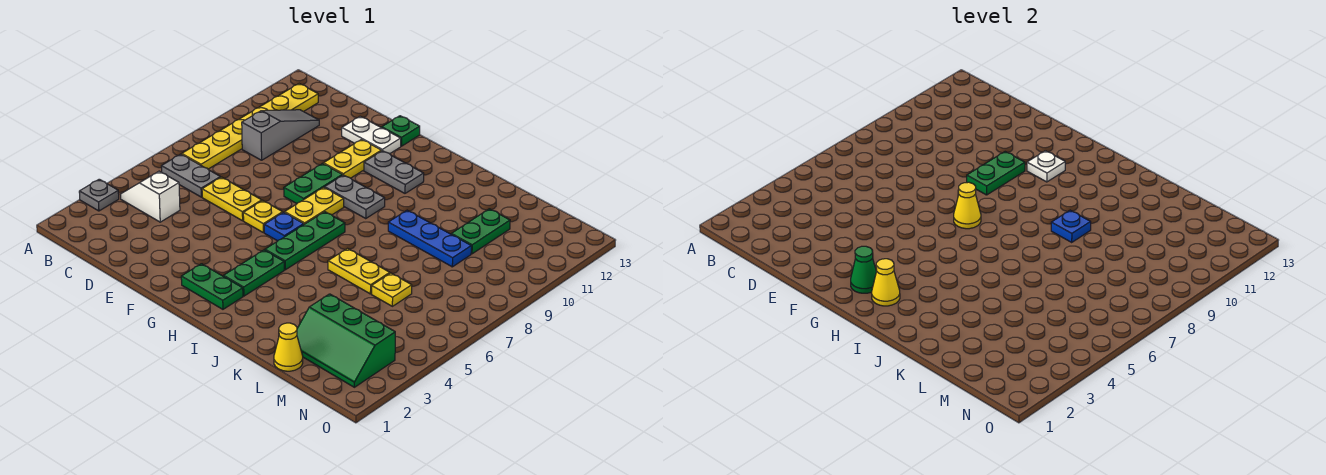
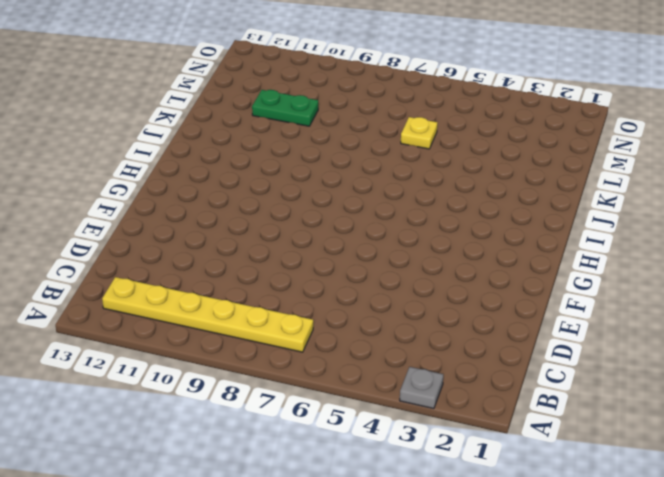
none -> white 1x2 slope [121,171,180,222]
none -> grey 1x2 plate [162,154,220,197]
none -> grey 1x3 slope [242,110,319,160]
none -> yellow 1x2 plate [202,177,262,221]

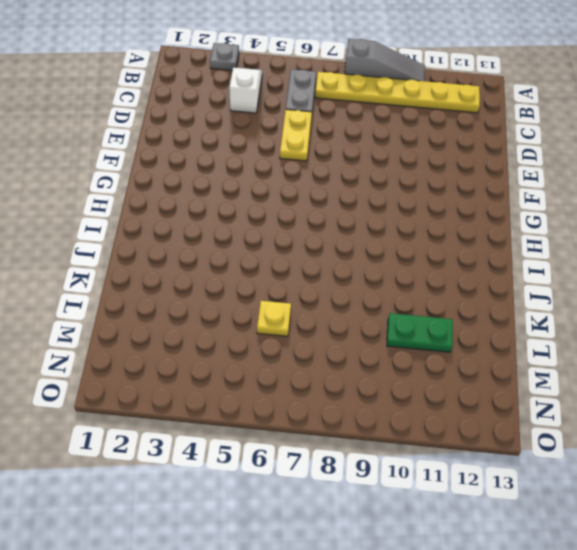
grey 1x3 slope [345,39,425,81] -> grey 1x3 slope moved to [242,110,319,160]
none -> white 1x2 plate [342,116,401,154]
none -> yellow 1x1 plate [243,201,283,233]
none -> green 1x2 plate [284,164,342,204]
none -> yellow 1x2 plate [324,139,381,178]

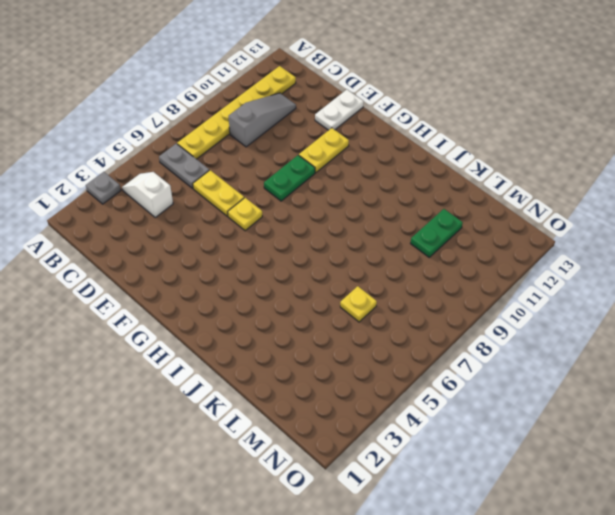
white 1x2 plate [315,90,364,130] -> white 1x2 plate turned to [342,116,401,154]
none -> green 1x1 plate [382,116,420,146]
none -> green 1x2 plate [181,264,243,309]
none -> blue 1x1 plate [264,212,304,241]
none -> yellow 1x2 plate [285,187,344,224]

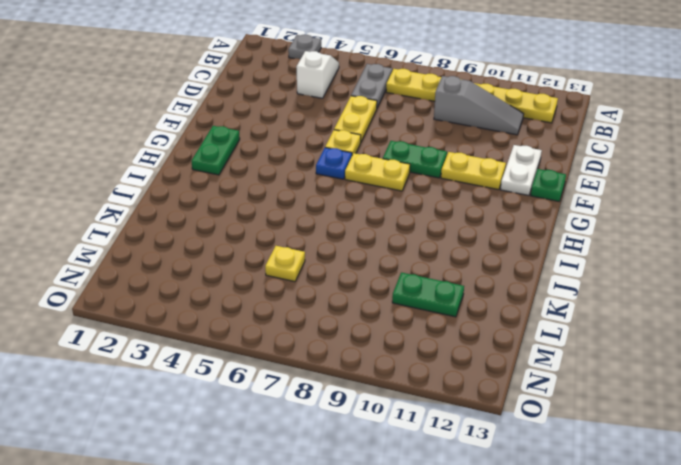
none -> grey 1x2 plate [325,175,385,219]
none -> grey 1x2 plate [364,151,424,193]
none -> green 1x2 plate [224,250,284,296]
none -> green 1x3 plate [265,212,345,270]

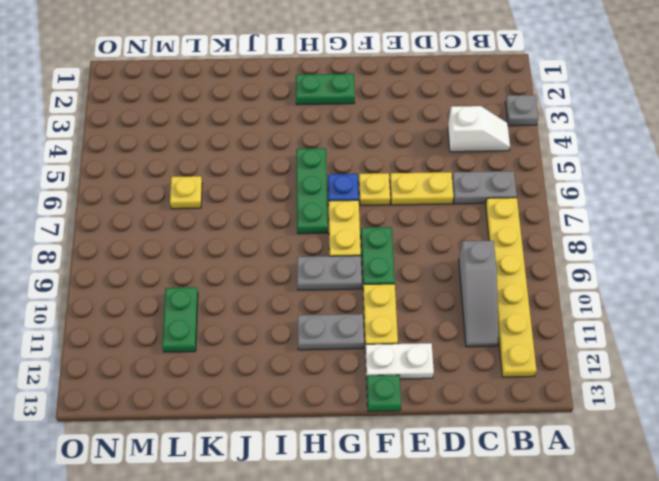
none -> green 1x2 plate [224,250,284,296]
none -> yellow 1x2 plate [328,249,390,294]
none -> blue 1x3 plate [388,210,471,267]
none -> yellow 1x1 cone [274,323,303,371]

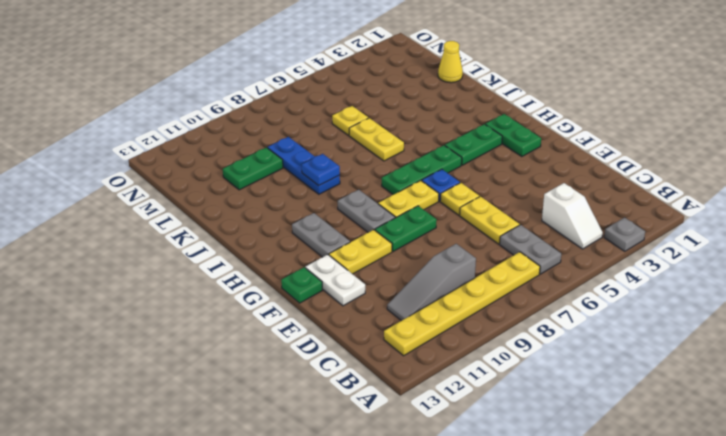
none -> green 2x3 slope [297,294,395,387]
none -> green 1x2 plate [967,152,1025,195]
none -> green 1x1 cone [851,246,876,293]
none -> yellow 1x1 cone [954,182,981,229]

